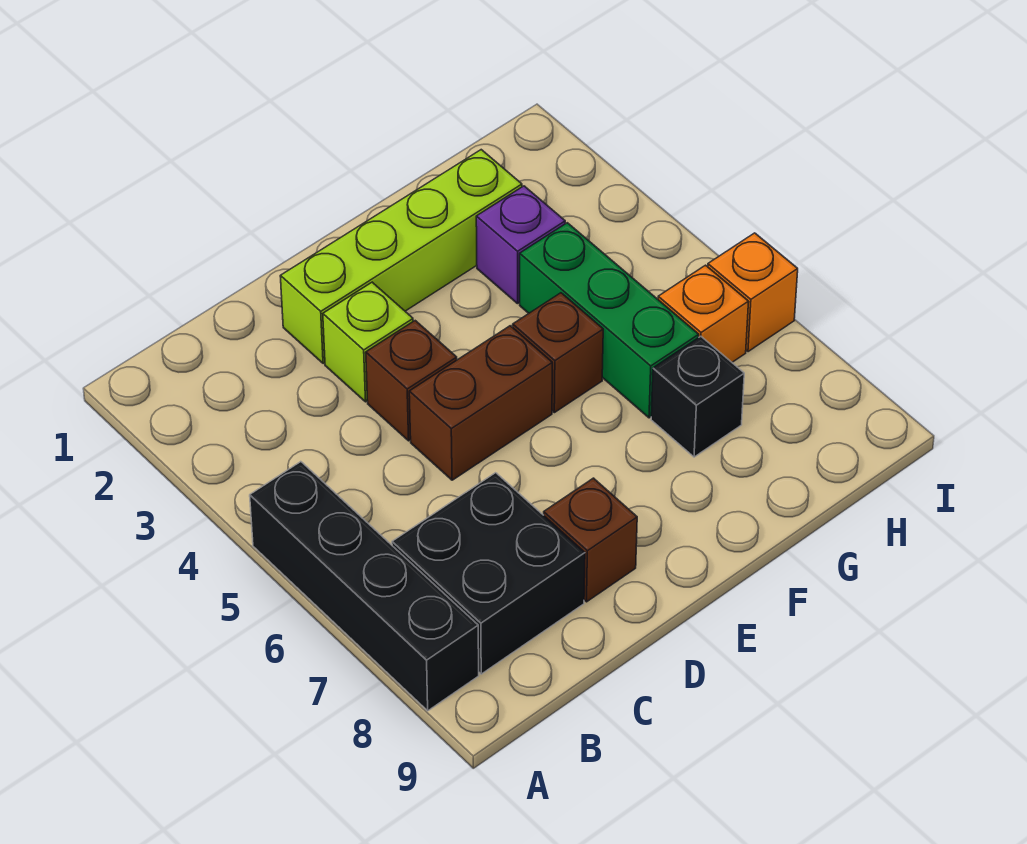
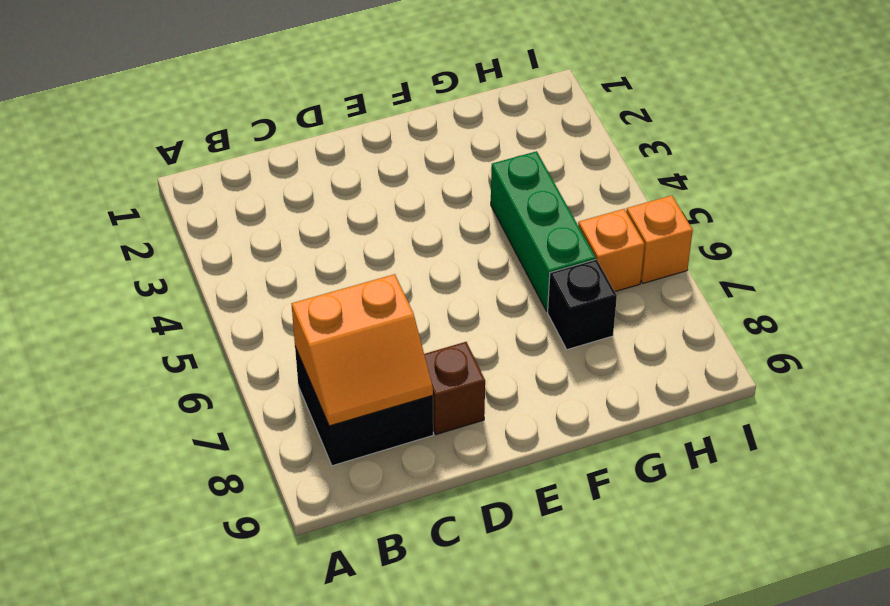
orange 2x2 slope [292,274,433,426] -> none
none -> black 1x4 brick [250,462,479,711]
none -> lime 1x4 brick [280,150,522,364]
none -> lime 1x1 brick [323,282,413,402]

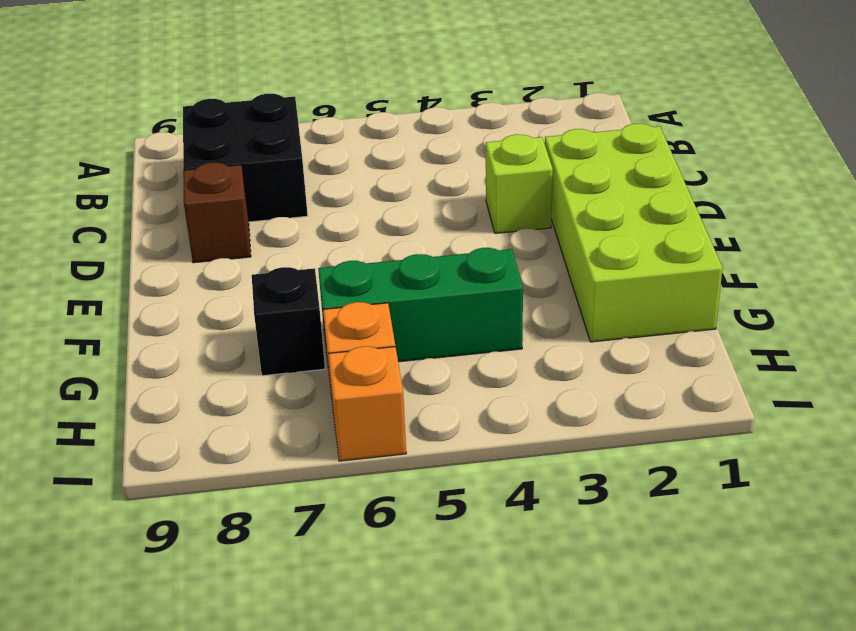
lime 2x4 brick [545,124,723,342] -> lime 1x4 brick [280,150,522,364]
none -> black 1x4 brick [250,462,479,711]
none -> brown 1x1 brick [366,321,457,441]
none -> brown 1x2 brick [409,326,552,480]

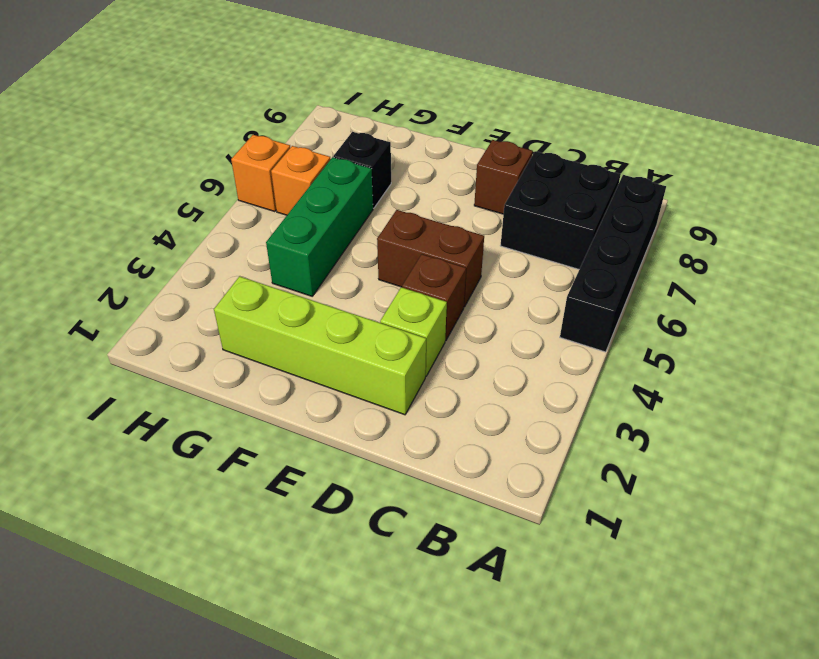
none -> brown 1x1 brick [513,293,603,413]
none -> purple 1x1 brick [476,186,565,304]

